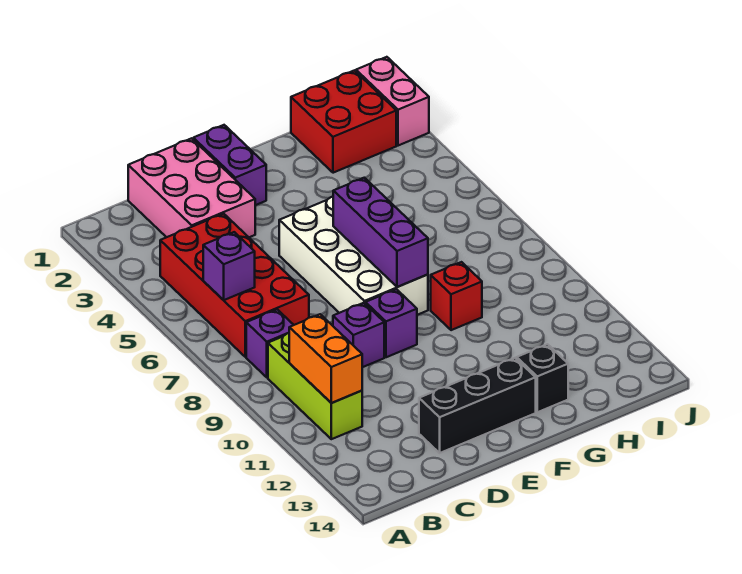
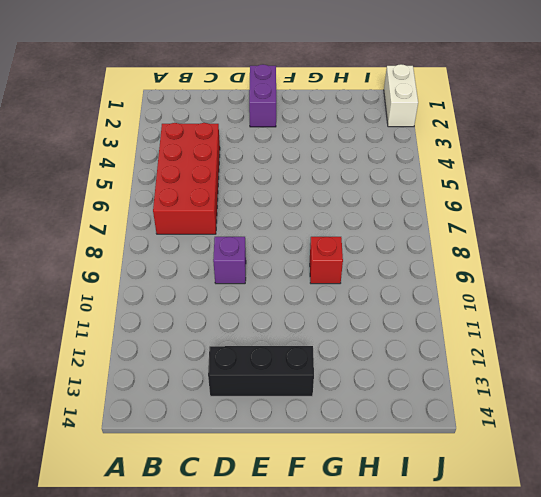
white 1x2 brick [384,64,418,127] -> pink 1x2 brick [356,57,429,146]
none -> purple 1x1 brick [246,309,293,377]
none -> lime 1x3 brick [268,333,362,439]
none -> pink 2x3 brick [128,138,255,237]

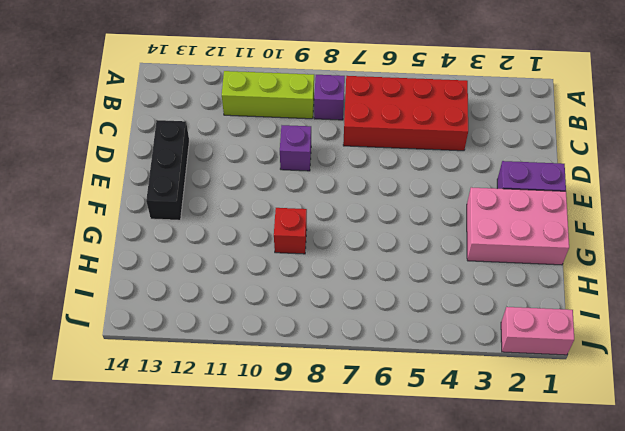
pink 2x3 brick [467,188,569,265] -> pink 2x3 brick moved to [128,138,255,237]
none -> white 2x4 brick [279,197,428,315]
none -> purple 1x1 brick [366,289,417,357]
none -> black 1x1 brick [517,344,568,412]

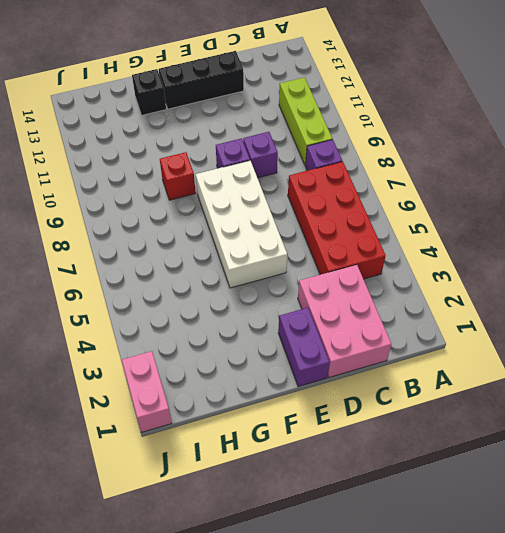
none -> red 2x2 brick [291,70,396,173]
none -> purple 1x1 brick [203,232,255,300]
none -> orange 1x2 brick [289,314,362,403]

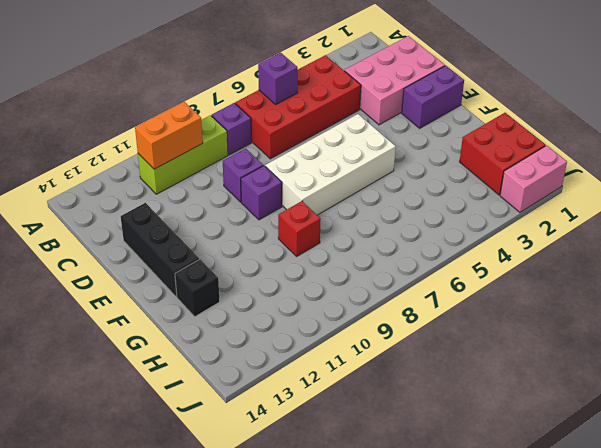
none -> purple 1x3 brick [333,178,428,287]

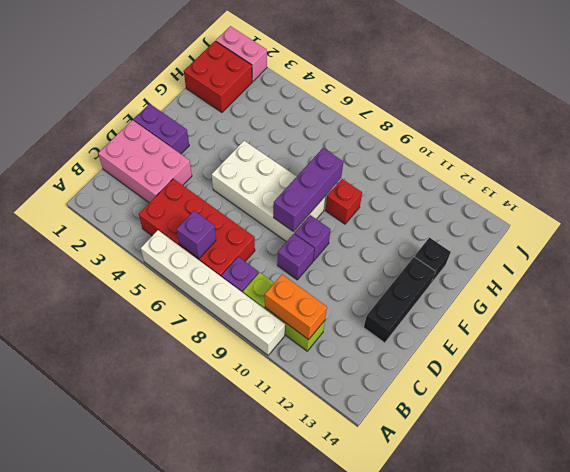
white 1x6 brick [141,230,285,355] -> none
purple 1x3 brick [273,148,343,232] -> purple 1x3 brick turned to [333,178,428,287]

